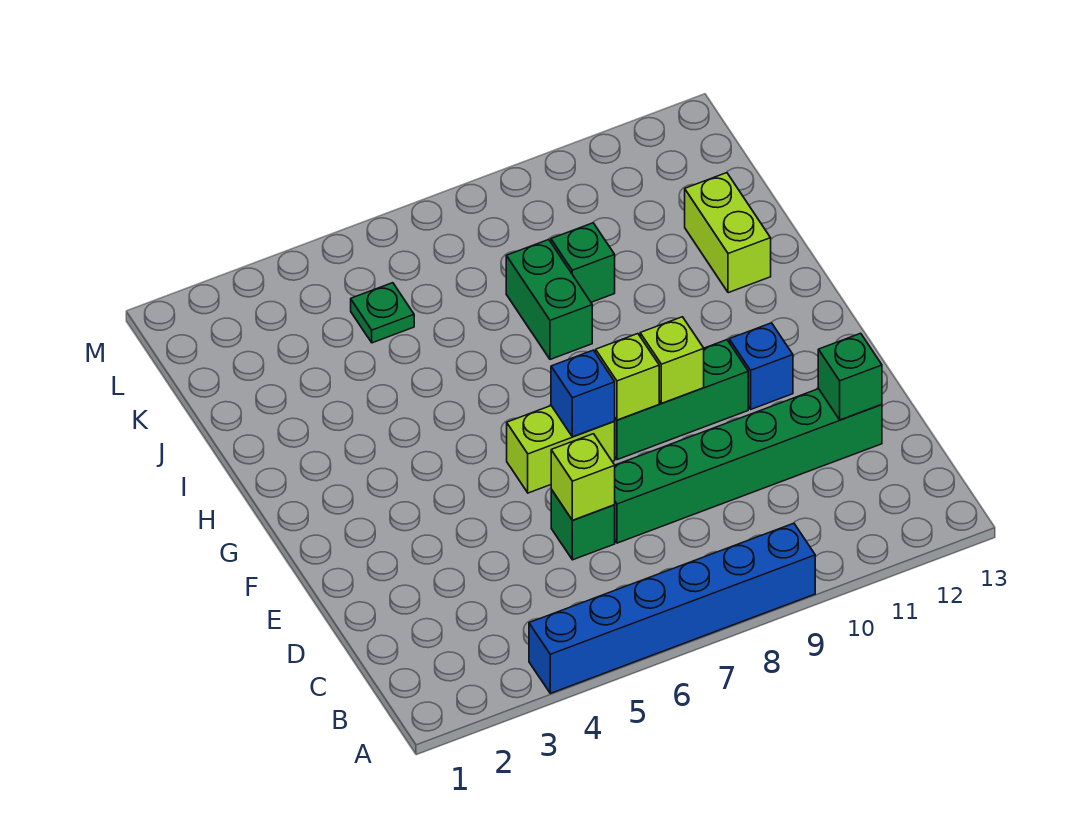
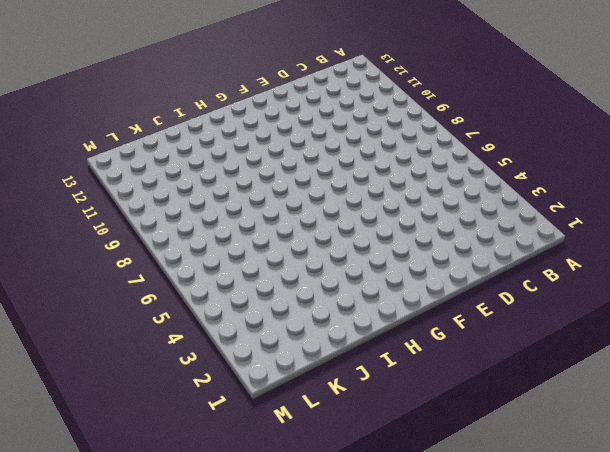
none -> blue 1x6 brick [529,523,815,693]
none -> green 1x1 brick [551,489,615,560]
none -> green 1x6 brick [615,389,882,543]

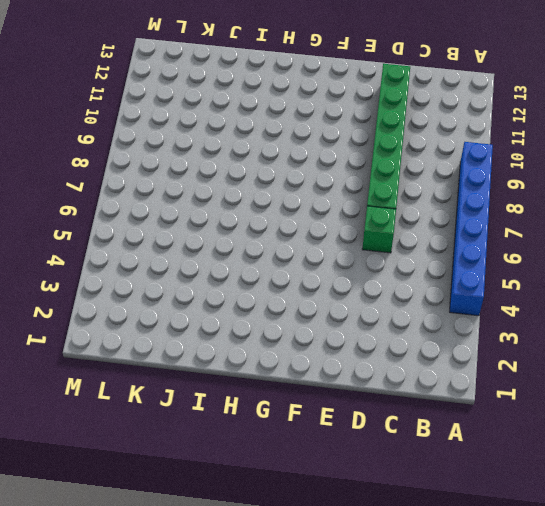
none -> lime 1x2 brick [507,406,615,493]
none -> green 1x3 brick [615,340,748,460]
none -> blue 1x1 brick [729,323,793,409]

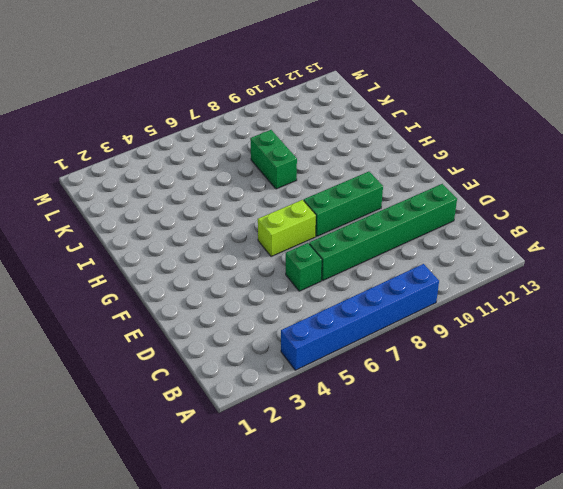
none -> blue 1x1 brick [729,323,793,409]
none -> lime 1x2 brick [685,173,771,293]
none -> green 1x1 brick [551,223,615,302]

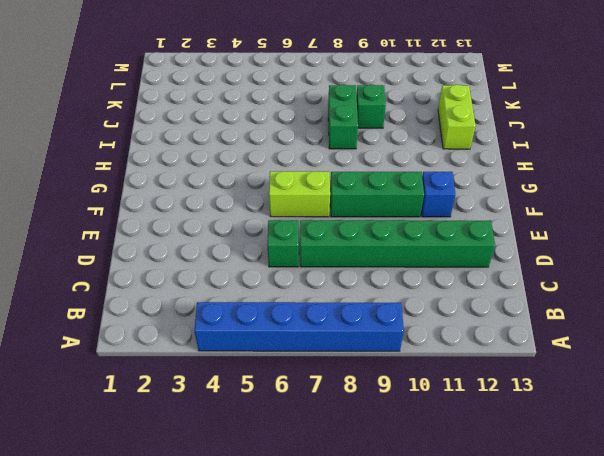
none -> green 1x1 plate [351,283,414,343]
none -> lime 1x1 brick [551,434,615,520]
none -> green 1x1 brick [818,333,882,420]

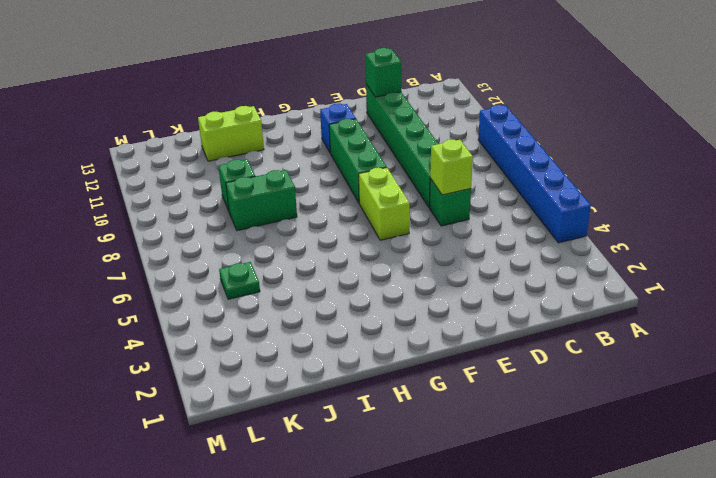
none -> blue 1x1 brick [551,350,615,437]
none -> lime 1x1 brick [596,334,659,420]
none -> lime 1x1 brick [640,317,704,403]

